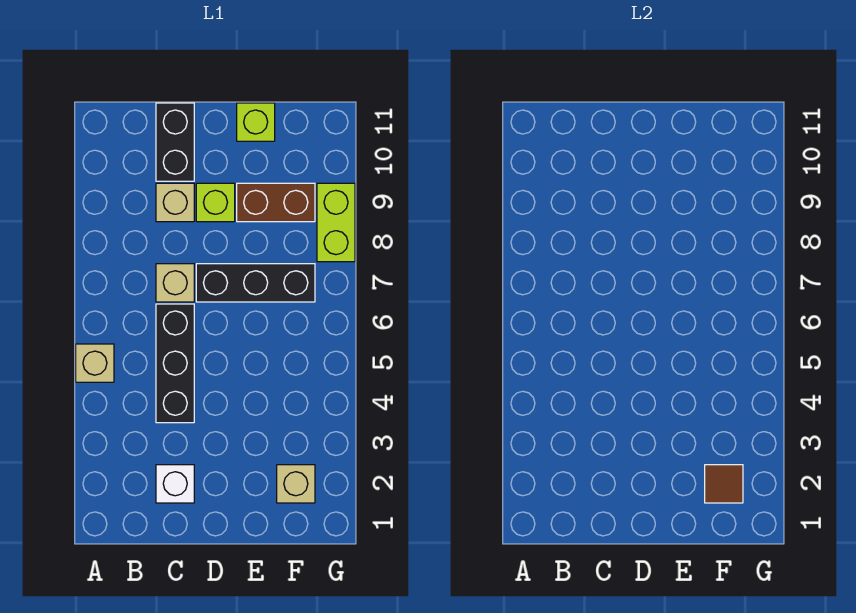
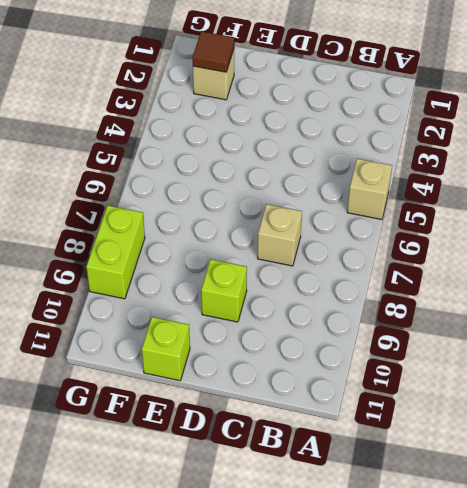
none -> white 1x1 brick [156,465,194,503]
none -> black 1x3 brick [156,304,194,423]
none -> tan 1x1 brick [156,183,194,222]

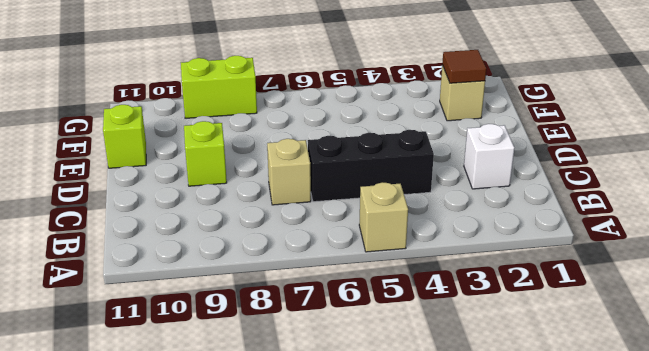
none -> tan 1x1 brick [156,183,194,222]
none -> black 1x2 brick [156,103,194,181]
none -> black 1x3 brick [196,264,315,302]

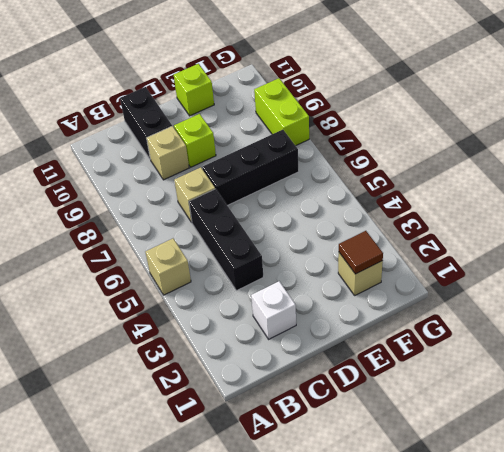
none -> brown 1x2 brick [237,183,315,222]

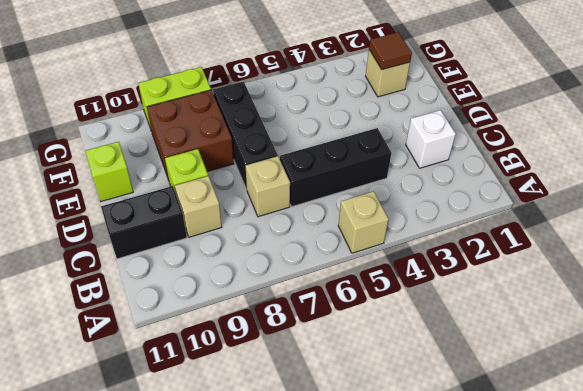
brown 2x2 brick [147,90,234,180] -> brown 1x2 brick [237,183,315,222]

